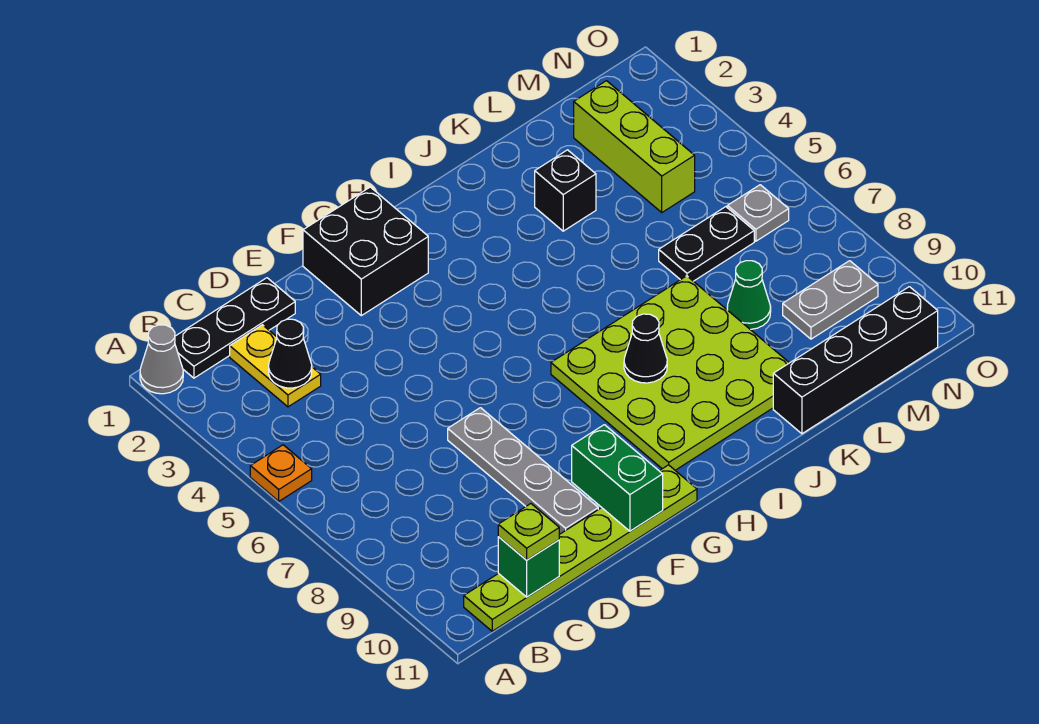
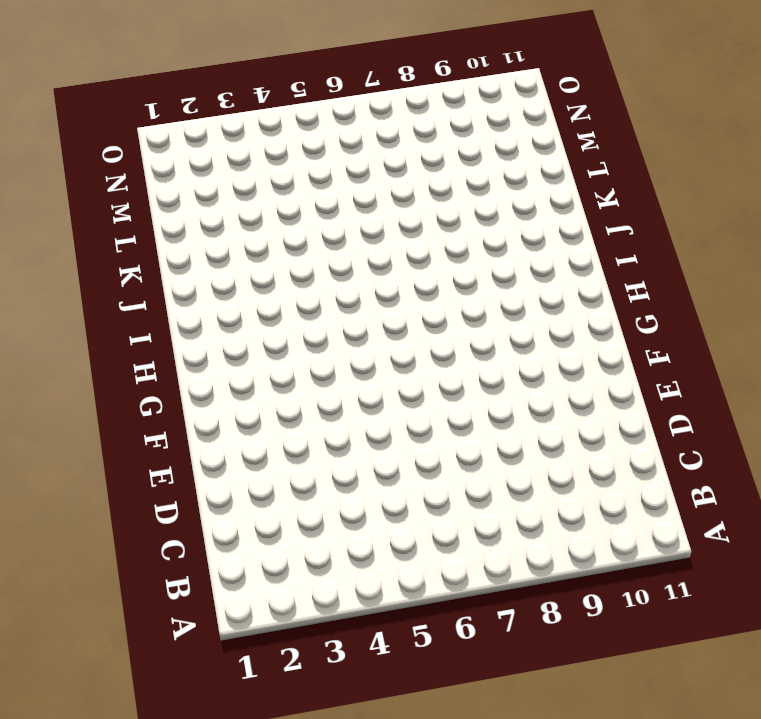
none -> grey 1x1 cone [140,325,183,394]
none -> orange 1x1 plate [250,445,312,501]
none -> black 1x3 plate [175,278,295,378]

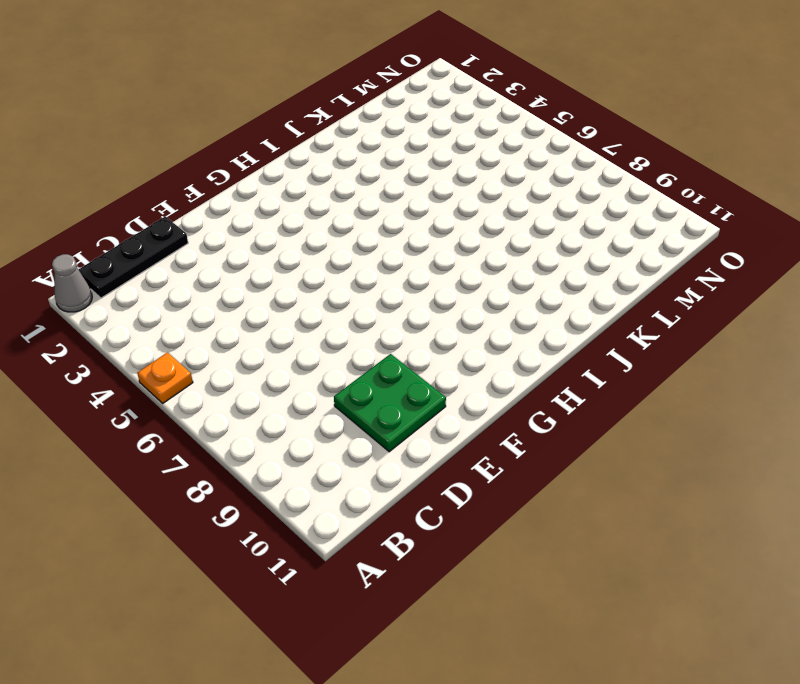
green 2x2 plate [334,354,446,452] -> grey 1x4 plate [448,408,598,534]
none -> lime 1x6 plate [464,465,697,631]
none -> yellow 1x2 plate [230,325,321,407]
none -> black 2x2 brick [303,187,428,316]

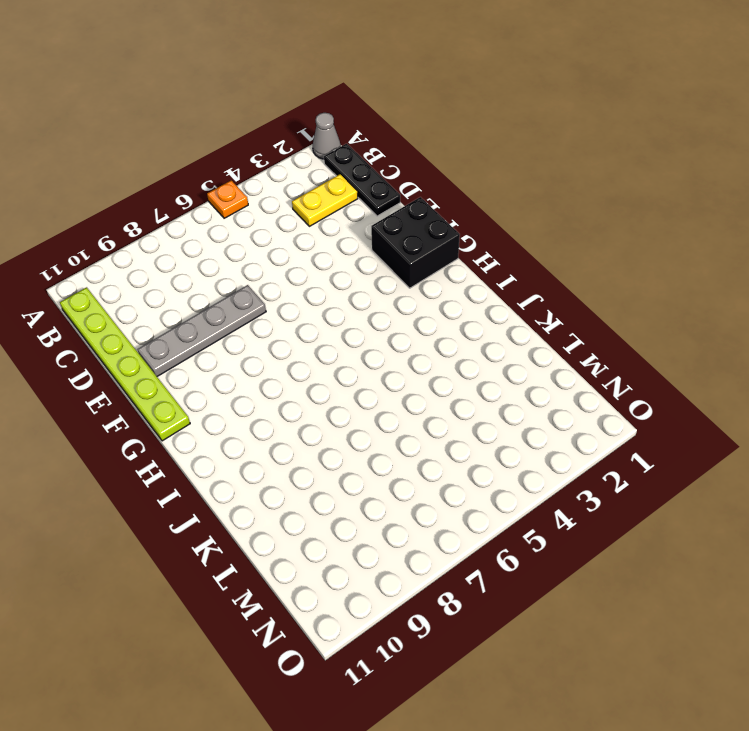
none -> lime 4x4 plate [551,276,789,470]
none -> black 1x1 brick [535,150,596,231]
none -> black 1x4 brick [773,287,938,434]

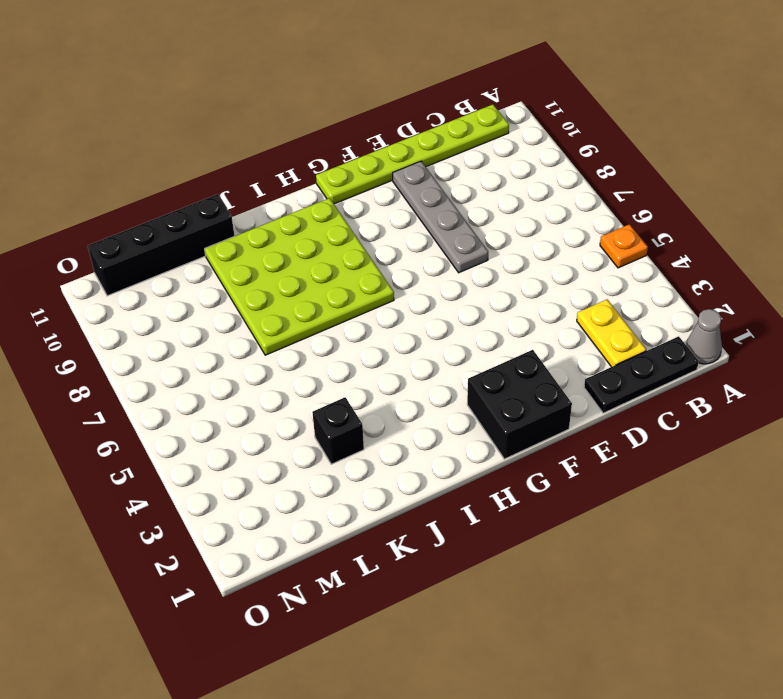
none -> black 1x2 plate [659,207,754,281]
none -> green 1x1 cone [727,261,771,329]
none -> lime 1x3 brick [574,81,695,212]

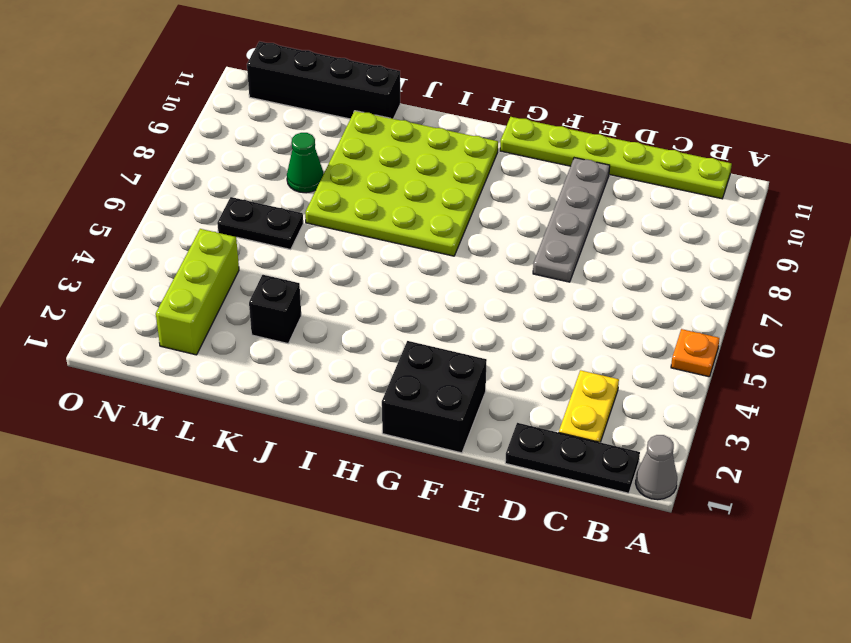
none -> grey 1x2 plate [783,261,878,339]
none -> grey 1x1 plate [727,185,789,241]
none -> black 1x1 cone [269,319,312,388]

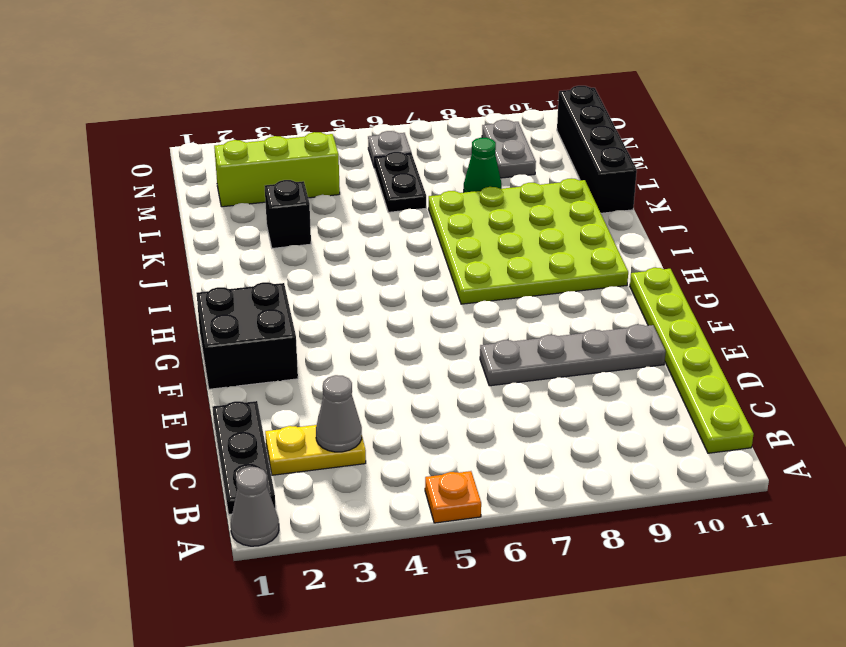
grey 1x1 cone [316,375,362,452] -> black 1x1 cone [269,319,312,388]
none -> green 1x1 brick [498,537,559,597]
none -> green 1x2 brick [572,425,663,531]
none -> black 1x1 cone [624,314,667,383]

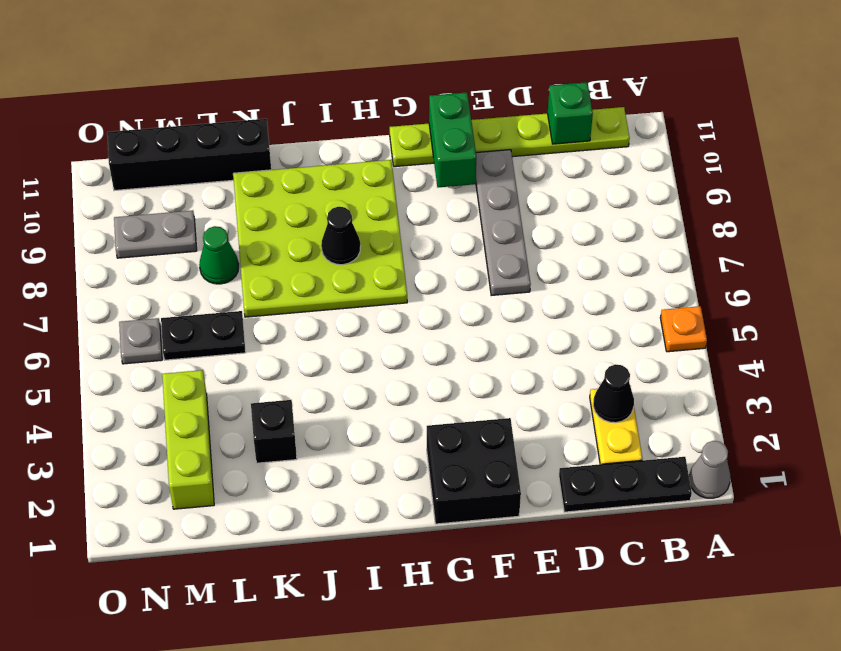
none -> lime 1x1 plate [498,504,559,560]

